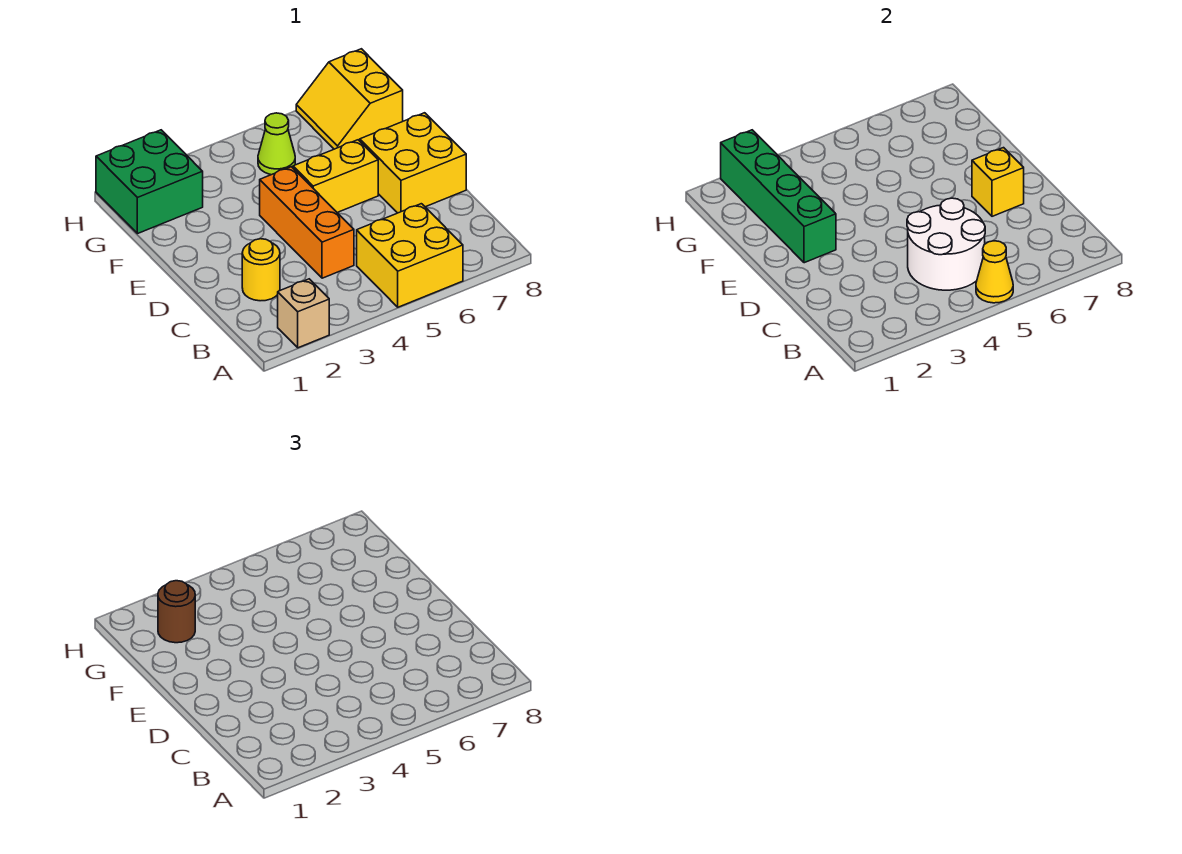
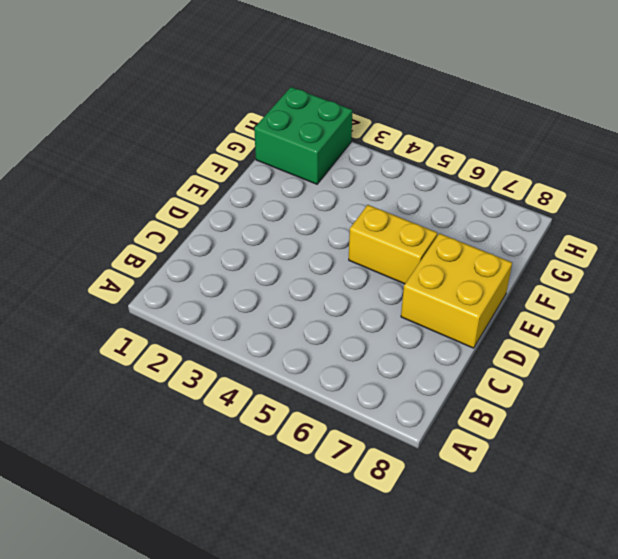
none -> tan 1x1 brick [278,279,329,348]
none -> yellow 2x2 brick [357,204,463,307]
none -> yellow 1x1 round brick [242,239,280,301]

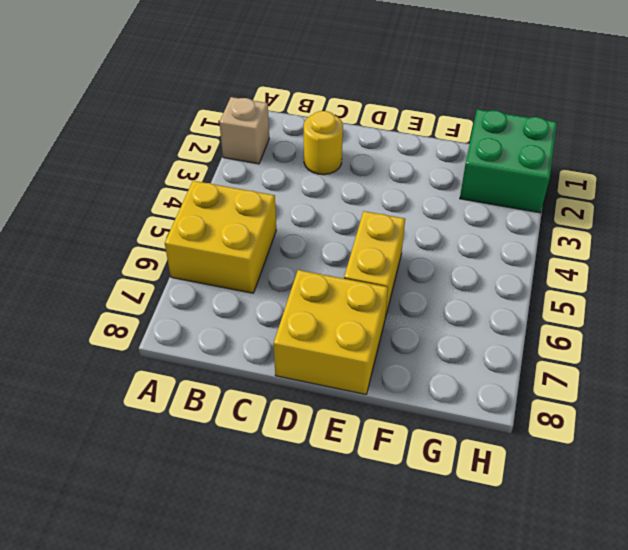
none -> orange 1x3 brick [260,167,354,278]
none -> lime 1x1 cone [258,113,295,175]
none -> yellow 2x2 slope [296,49,403,149]

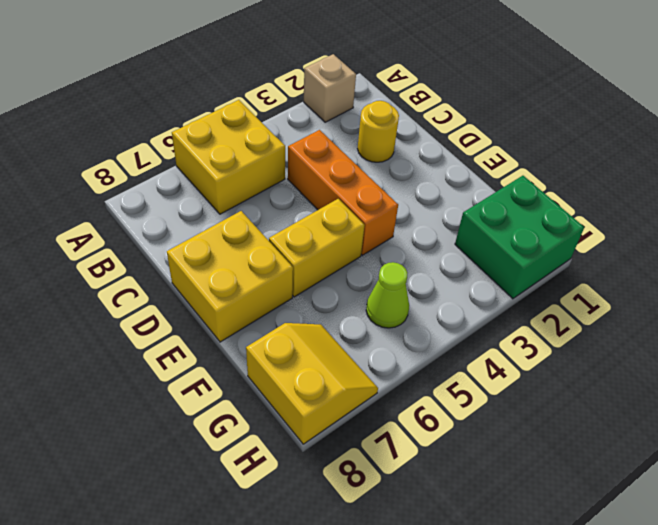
none -> yellow 1x1 cone [976,241,1013,303]
none -> white 2x2 round brick [907,198,985,290]
none -> yellow 1x1 brick [972,148,1024,216]

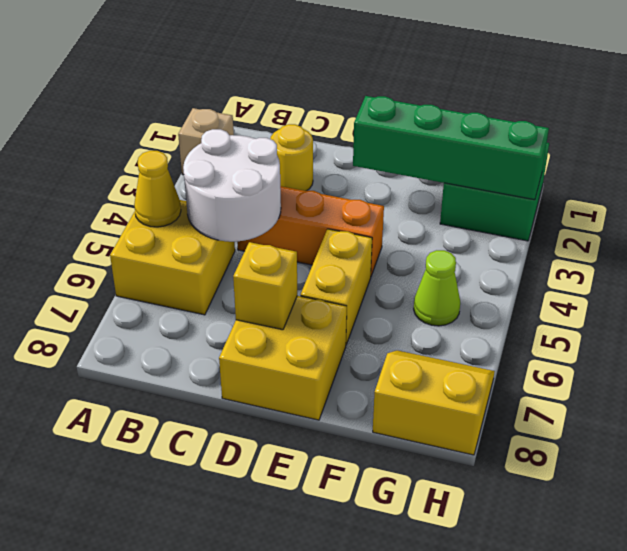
none -> brown 1x1 round brick [158,581,195,643]

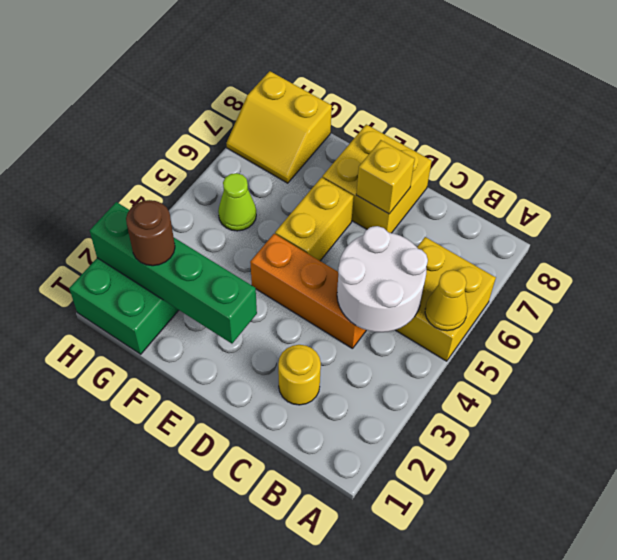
none -> tan 1x1 brick [278,279,329,348]

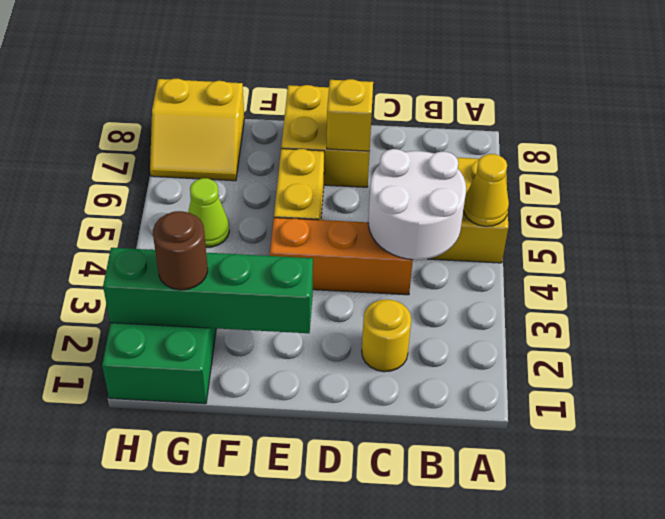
none -> tan 1x1 brick [278,279,329,348]

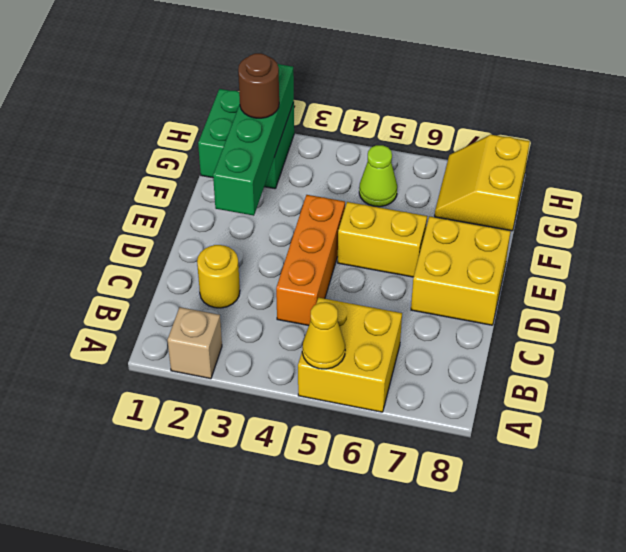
none -> white 2x2 round brick [907,198,985,290]
none -> yellow 1x1 brick [972,148,1024,216]

